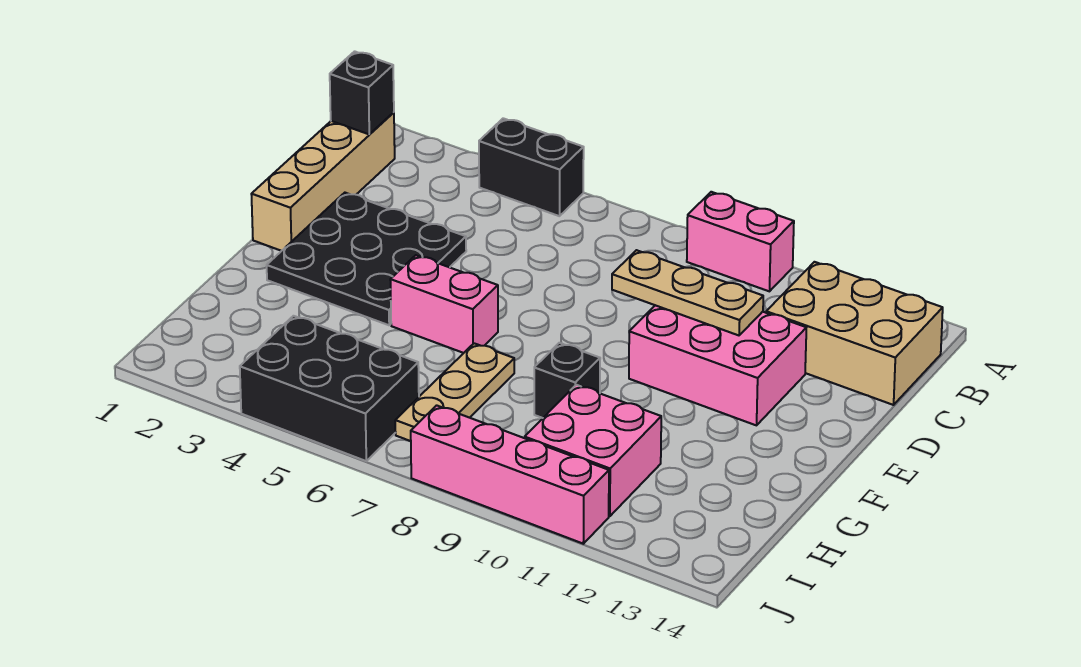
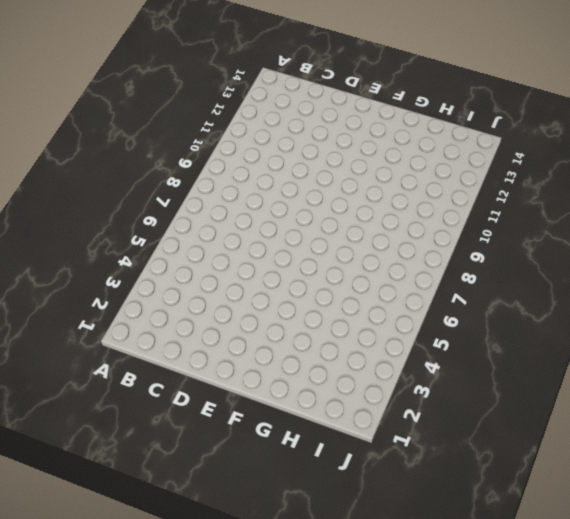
none -> black 1x2 brick [479,118,584,216]
none -> pink 1x2 brick [687,192,794,291]
none -> tan 1x4 brick [251,112,395,251]

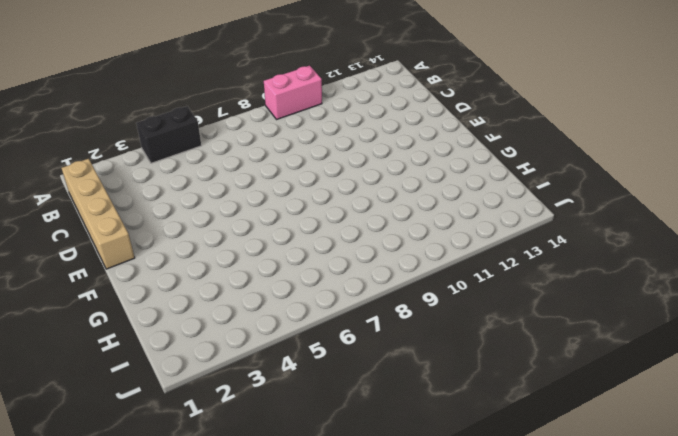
none -> tan 2x3 brick [766,262,943,405]
none -> black 3x3 plate [267,193,466,325]
none -> pink 2x3 brick [629,305,806,425]

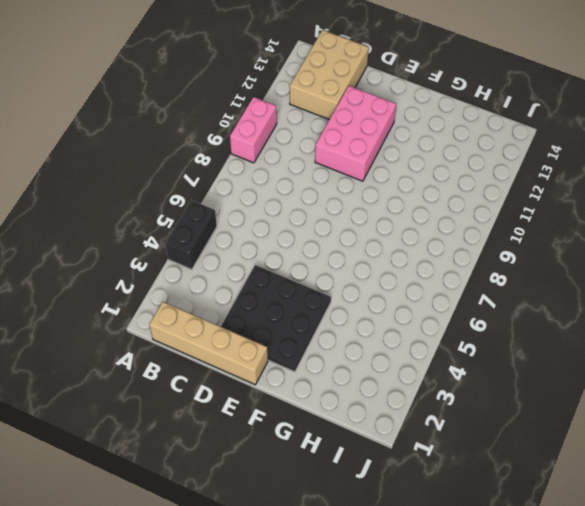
none -> pink 1x2 brick [390,255,498,353]
none -> tan 1x3 plate [395,343,514,441]
none -> black 1x1 brick [534,343,600,418]

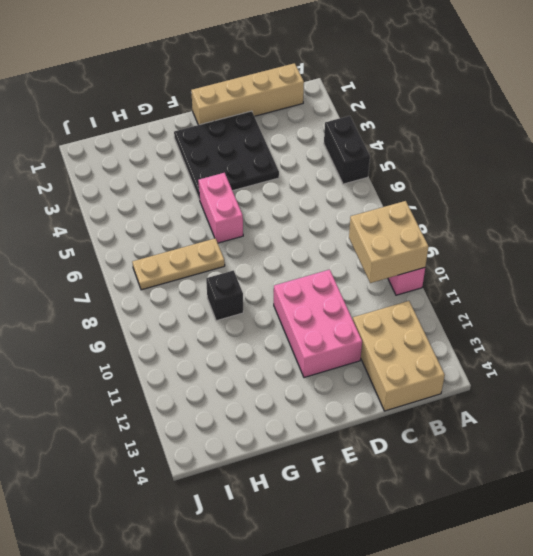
tan 2x2 brick [349,201,429,283] -> none
none -> pink 2x2 brick [525,385,661,516]
none -> black 2x3 brick [240,316,419,461]
none -> pink 1x4 brick [411,405,609,544]

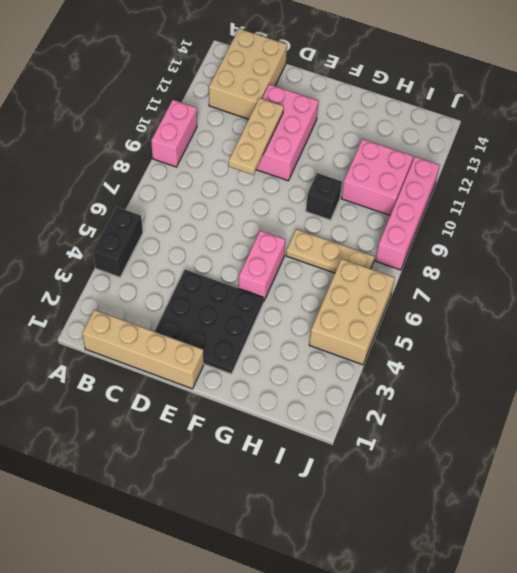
tan 2x3 brick [309,259,395,365] -> black 2x3 brick [240,316,419,461]
none -> black 1x1 brick [330,51,394,134]

